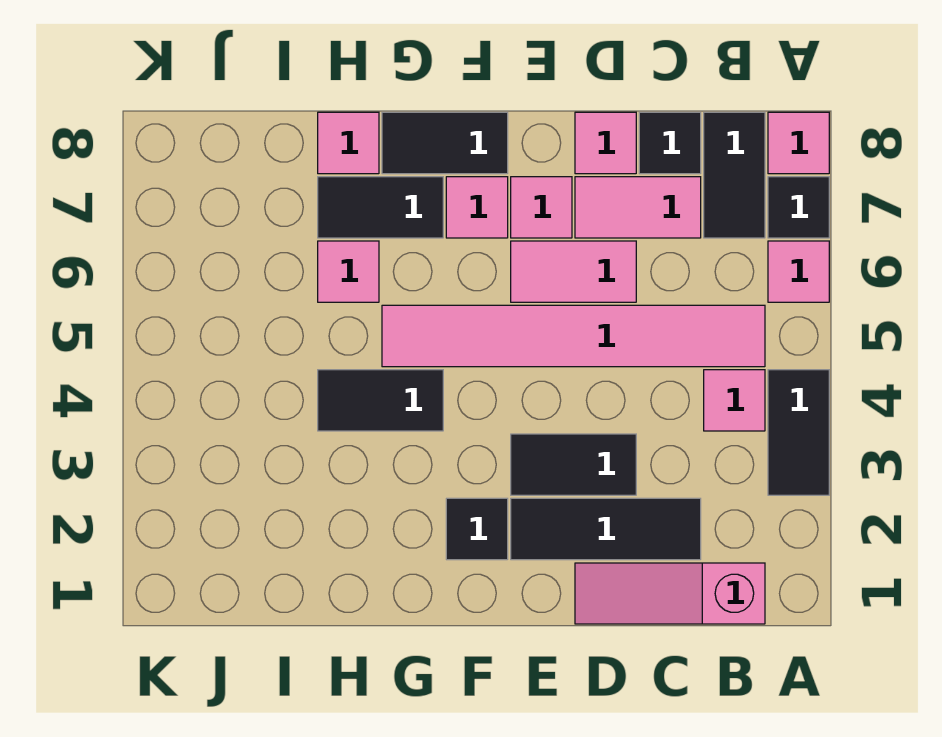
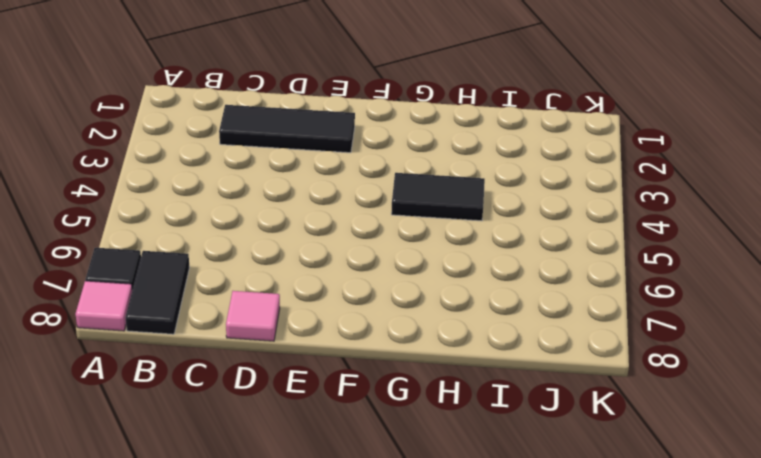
none -> black 1x2 tile [768,370,829,495]
none -> pink 1x1 tile [768,241,829,302]
none -> pink 1x3 slope [575,563,765,624]

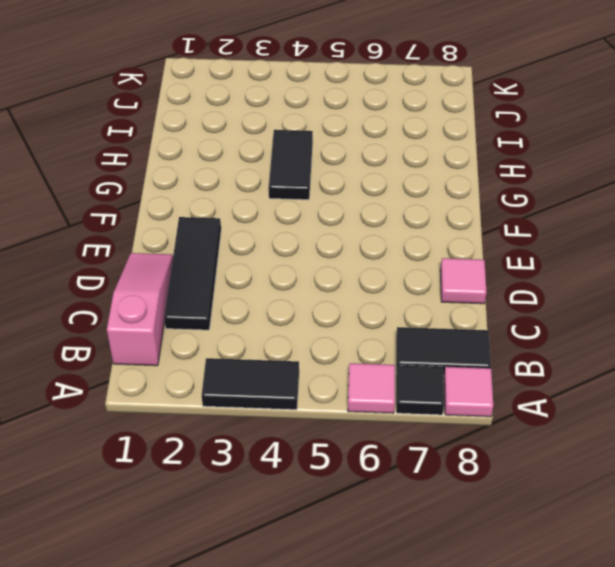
none -> pink 1x1 tile [704,370,765,431]
none -> pink 1x6 tile [382,305,765,367]
none -> pink 1x2 tile [575,177,701,238]

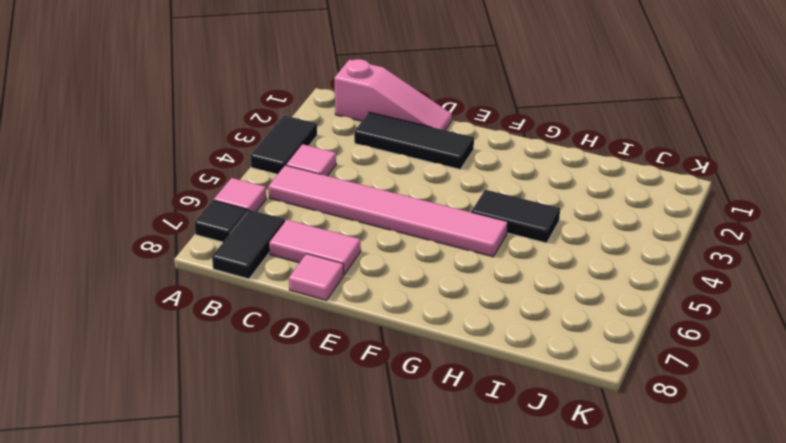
none -> pink 1x1 tile [768,112,829,174]
none -> black 1x1 tile [639,112,701,174]
none -> black 1x2 tile [511,434,636,495]

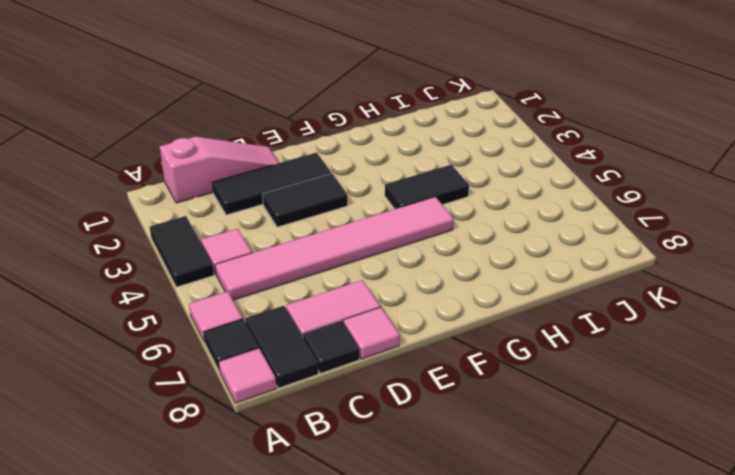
none -> pink 1x2 tile [511,241,636,302]
none -> pink 1x1 tile [511,177,572,238]
none -> black 1x1 tile [446,498,508,560]

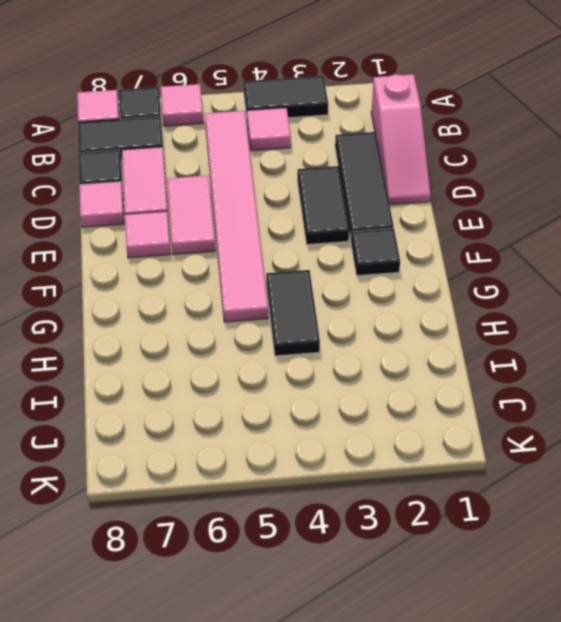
none -> pink 1x1 tile [446,177,508,238]
none -> black 1x2 tile [382,112,508,174]
none -> black 1x2 tile [318,177,443,238]

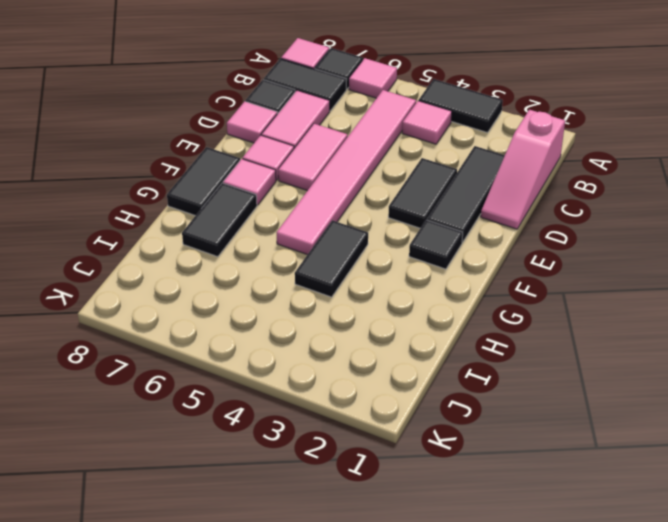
none -> pink 1x1 tile [318,241,379,302]
none -> pink 1x1 tile [318,112,379,174]

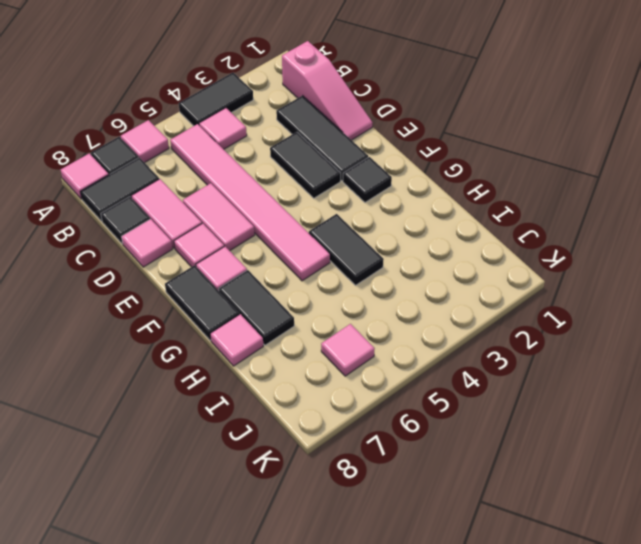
pink 1x1 tile [321,324,375,376] -> pink 1x1 tile moved to [318,241,379,302]

